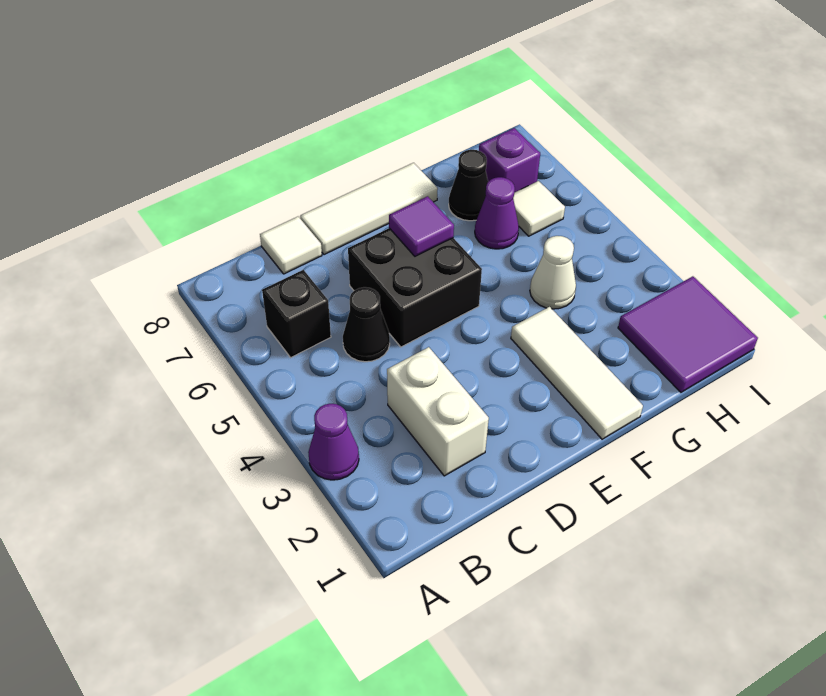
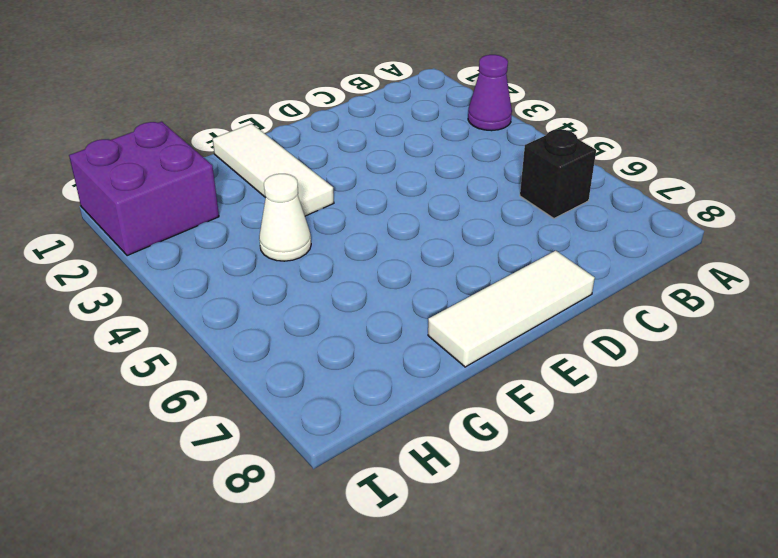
purple 2x2 brick [69,122,219,256] -> purple 2x2 tile [618,276,758,392]
none -> white 1x2 brick [387,347,489,476]
none -> black 1x1 cone [343,287,390,362]
none -> white 1x1 tile [260,217,322,274]

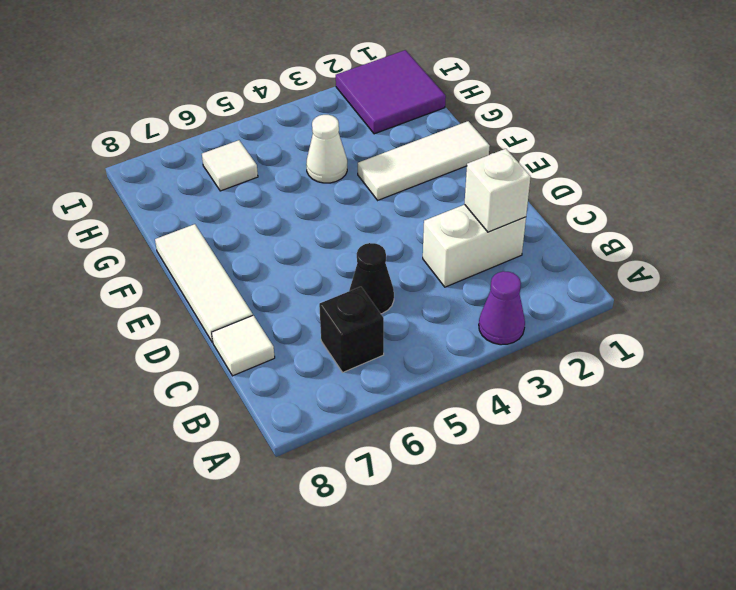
white 1x1 brick [464,149,531,232] -> none
none -> black 2x2 brick [348,228,482,347]
none -> purple 1x1 cone [475,177,519,249]
none -> black 1x1 cone [449,150,488,221]

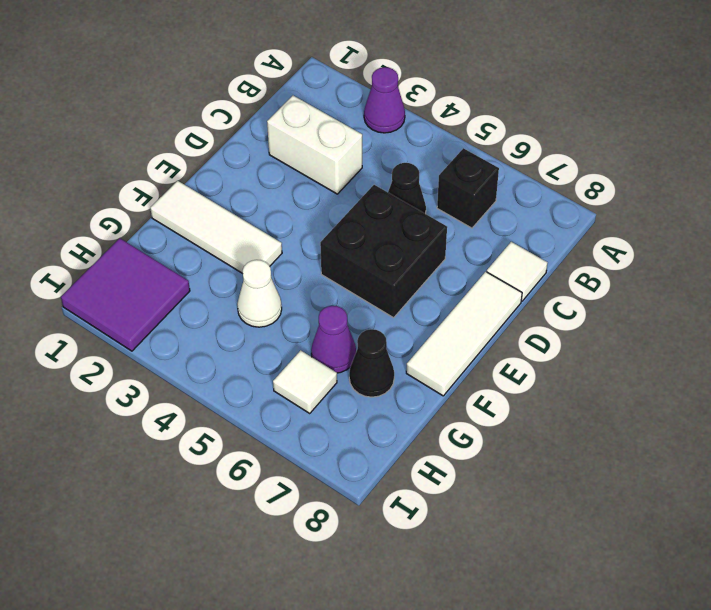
none -> purple 1x1 brick [479,128,540,193]
none -> purple 1x1 tile [389,196,454,256]

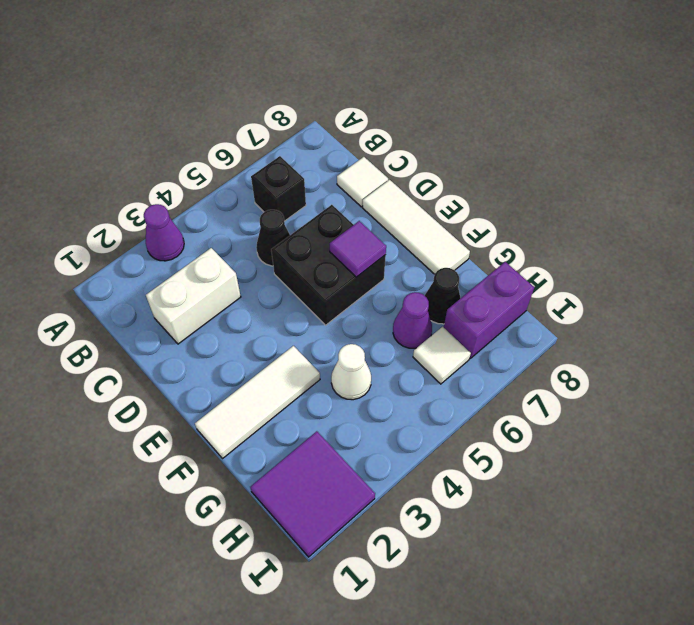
purple 1x2 brick [444,262,534,358] -> purple 1x1 brick [479,128,540,193]

